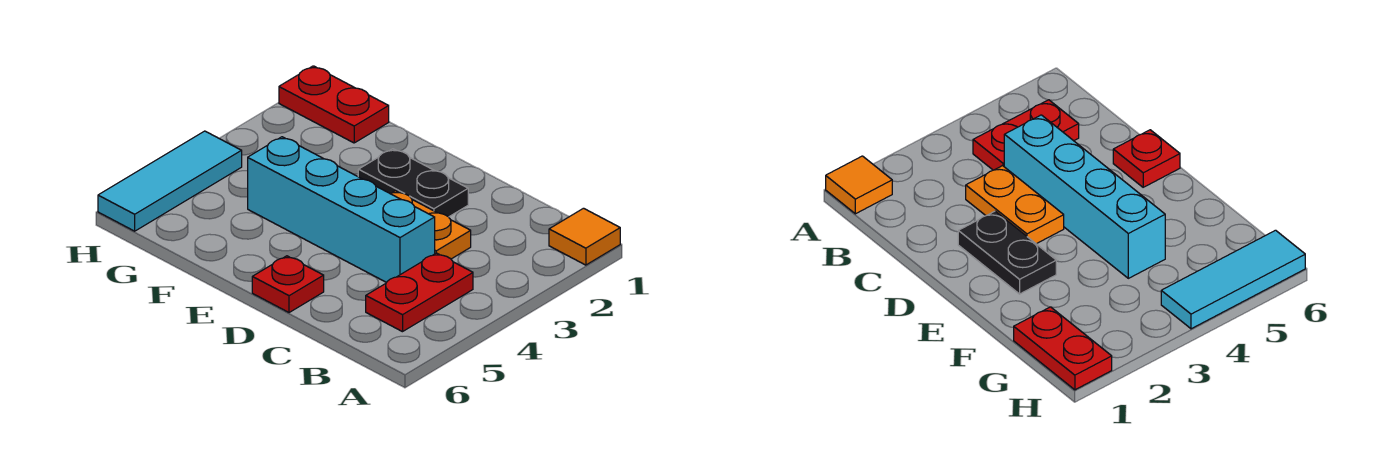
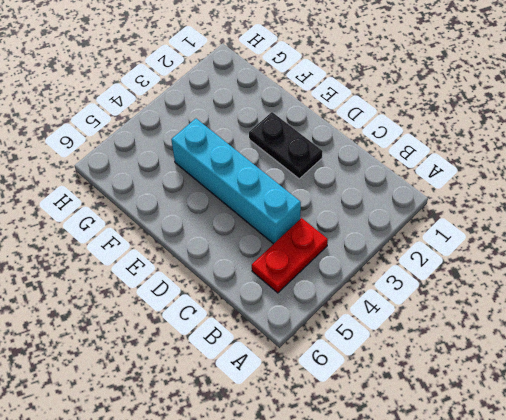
none -> orange 1x1 tile [549,208,620,265]
none -> orange 1x2 plate [390,191,471,259]

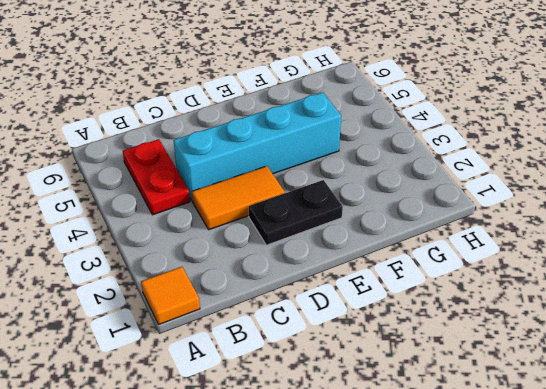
orange 1x2 tile [192,166,285,230] -> orange 1x2 plate [390,191,471,259]
none -> red 1x1 plate [252,256,324,313]
none -> red 1x2 plate [279,66,389,143]

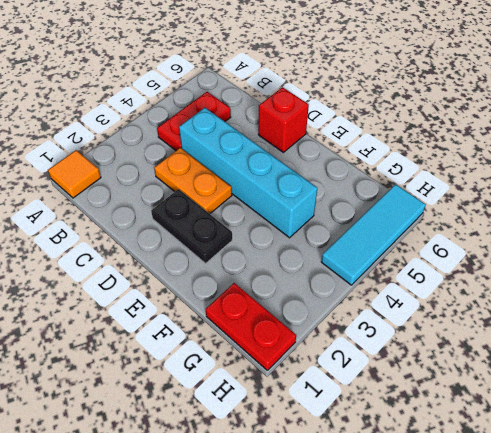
red 1x1 brick [258,87,309,152] -> red 1x1 plate [252,256,324,313]

